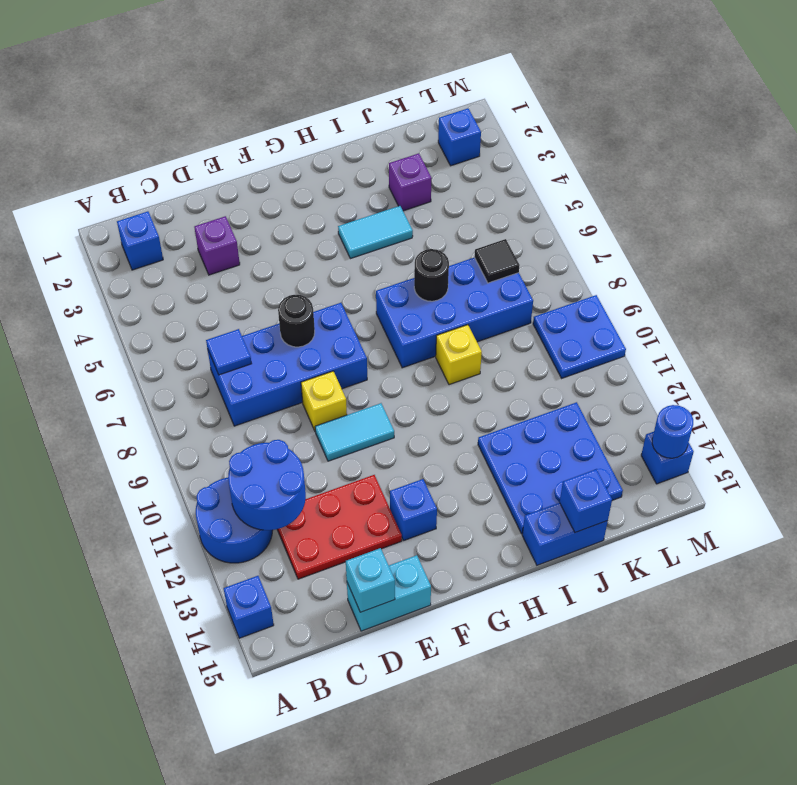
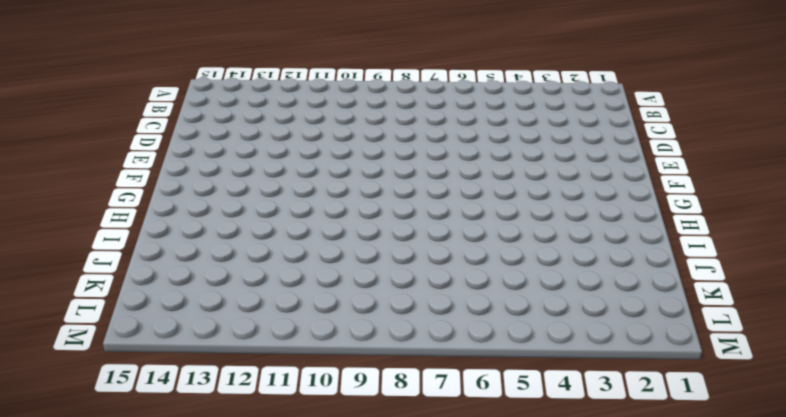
none -> blue 2x2 round brick [196,478,273,563]
none -> blue 1x1 brick [224,576,274,638]
none -> blue 1x1 brick [117,211,163,270]

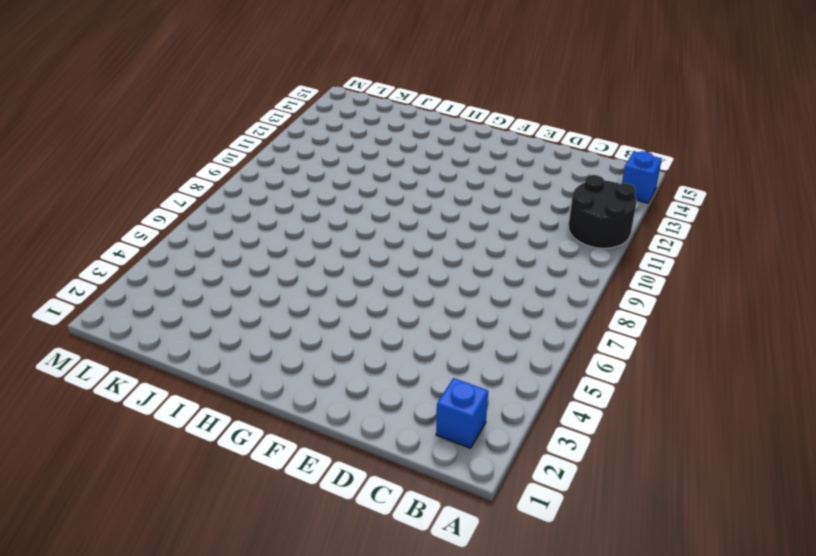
black 2x2 round brick [568,175,636,248] -> blue 2x2 round brick [196,478,273,563]
none -> blue 2x4 brick [208,303,367,426]
none -> red 2x3 plate [277,475,402,579]
none -> purple 1x1 brick [195,216,240,275]

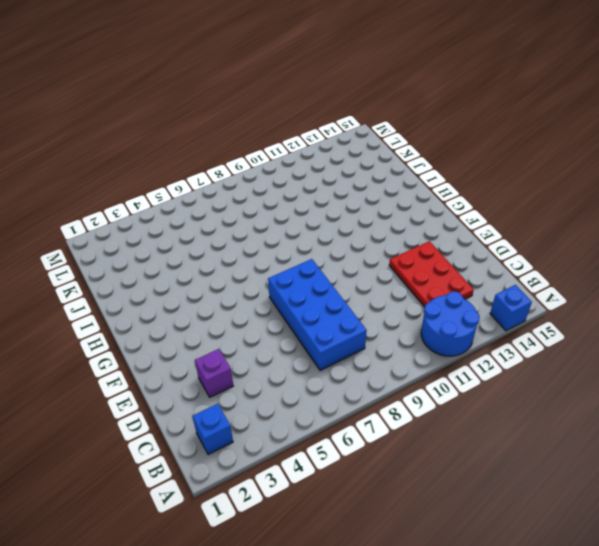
none -> cyan 1x2 brick [347,555,431,631]
none -> yellow 1x1 brick [301,371,347,431]
none -> cyan 1x2 tile [315,403,394,461]

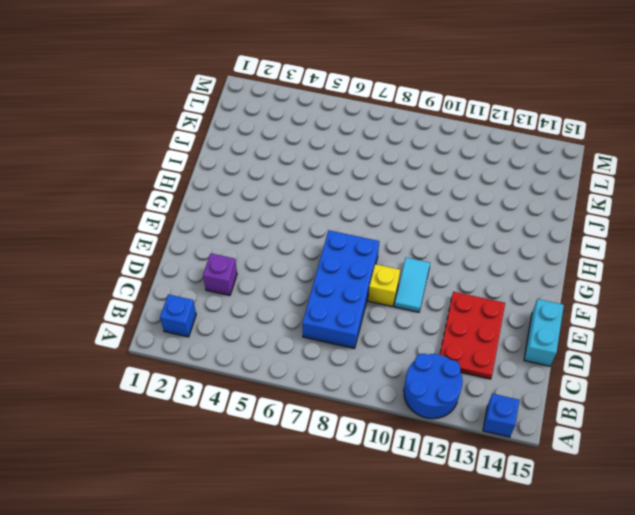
none -> blue 1x1 brick [390,479,437,541]
none -> cyan 1x2 tile [338,206,413,259]
none -> blue 2x4 brick [376,258,533,368]

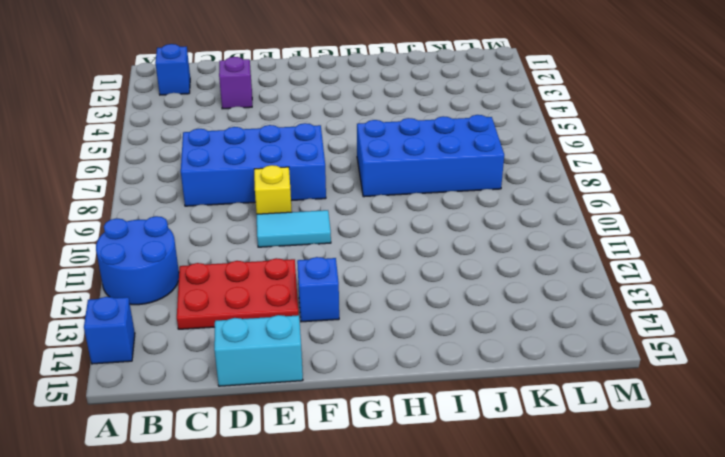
none -> cyan 1x2 tile [338,206,413,259]
none -> yellow 1x1 brick [436,325,482,385]
none -> blue 3x3 plate [478,402,623,534]

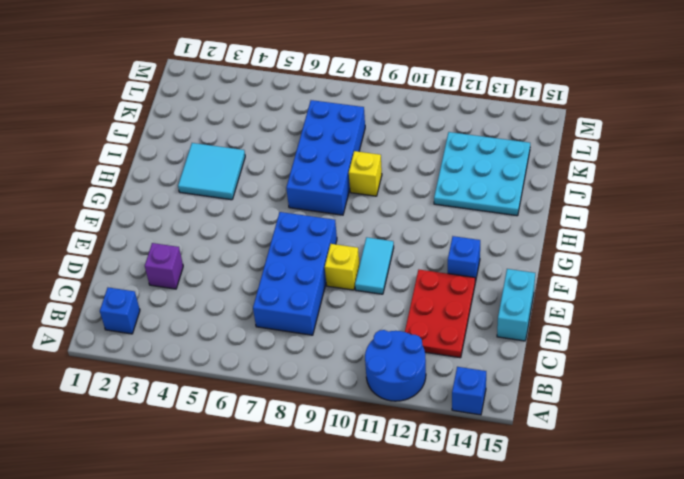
cyan 2x2 tile [178,143,245,200] -> cyan 1x2 tile [338,206,413,259]
cyan 3x3 plate [434,132,530,216] -> blue 3x3 plate [478,402,623,534]
none -> blue 1x2 brick [522,503,608,565]
none -> purple 1x1 brick [389,153,432,211]
none -> blue 1x1 brick [438,108,481,166]

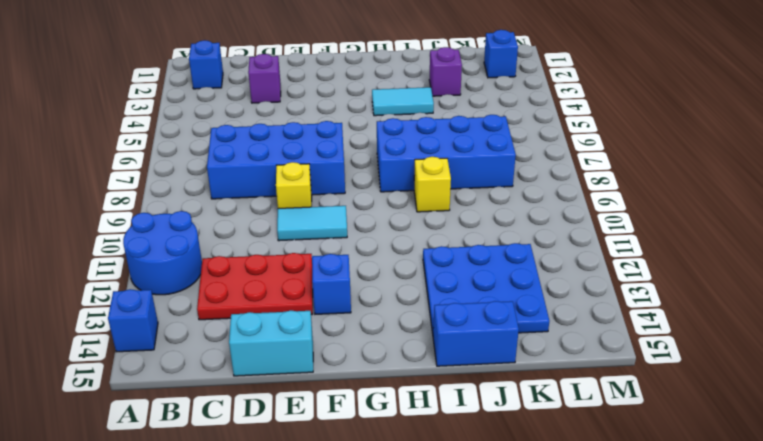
none -> blue 2x2 plate [533,295,626,378]
none -> blue 1x1 brick [641,432,694,484]
none -> blue 2x2 round brick [228,440,306,530]

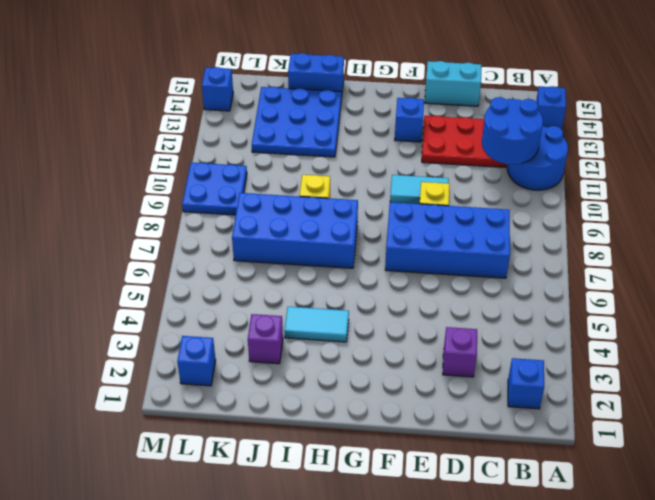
none -> blue 1x1 tile [206,329,252,375]
none -> cyan 1x1 brick [346,548,395,612]
none -> black 1x1 round brick [278,295,315,347]

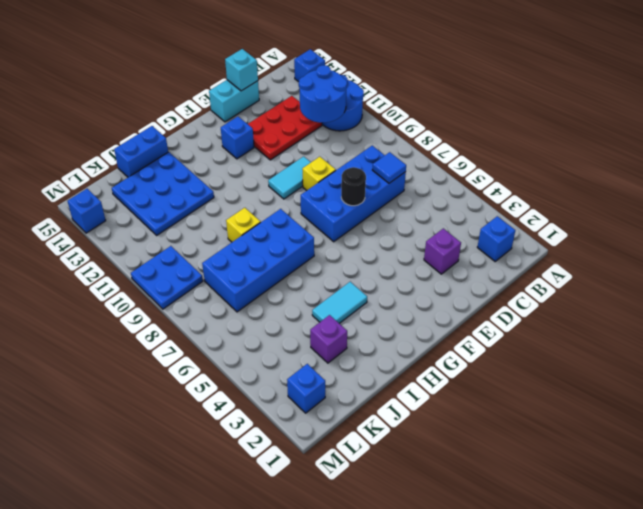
none -> black 1x1 round brick [414,249,449,301]
none -> blue 1x1 brick [560,469,612,532]
none -> black 1x1 tile [474,239,520,283]

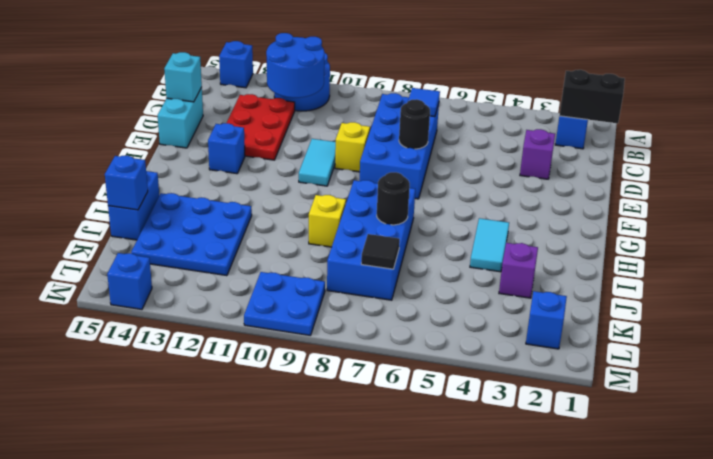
black 1x2 brick [559,70,625,123] -> none
none -> blue 1x1 round brick [652,405,693,458]

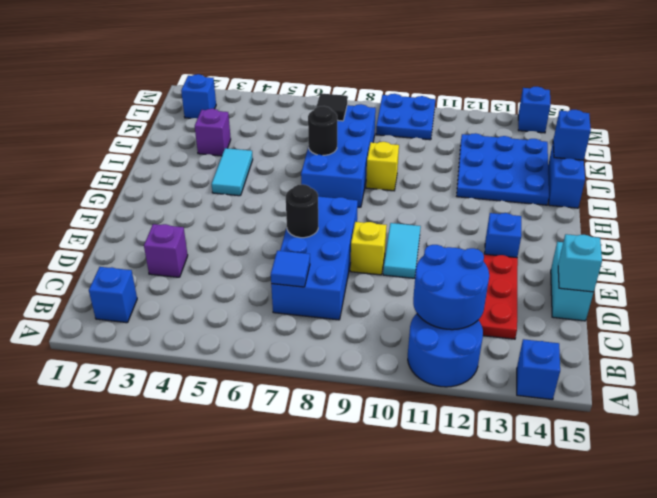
none -> blue 1x1 round brick [652,405,693,458]

